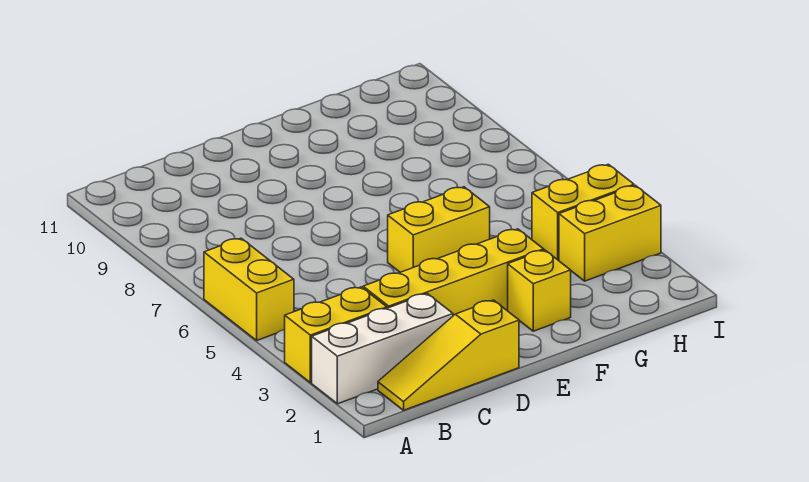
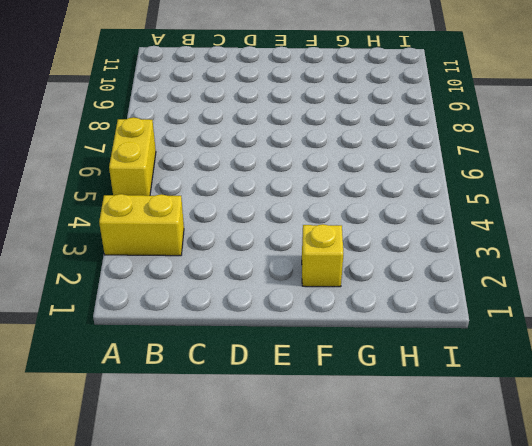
none -> white 1x3 brick [312,294,453,404]
none -> yellow 1x3 slope [378,300,519,410]

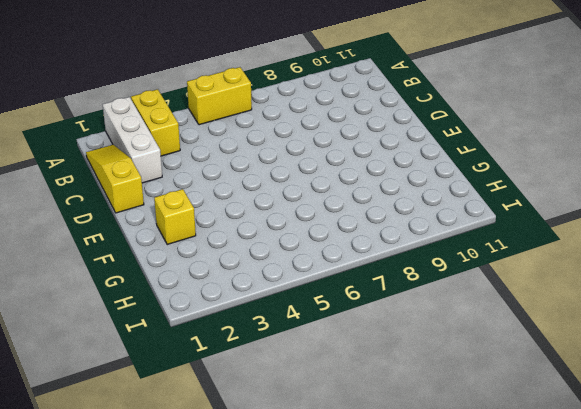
none -> yellow 1x4 brick [363,229,544,316]
none -> yellow 1x2 brick [388,187,490,272]

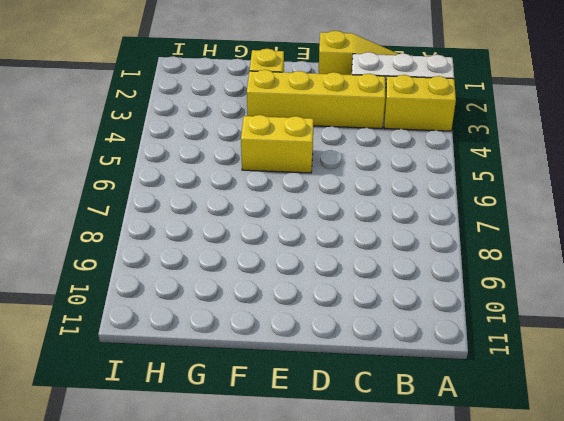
none -> yellow 1x2 brick [204,238,294,340]
none -> yellow 1x2 brick [559,185,661,281]

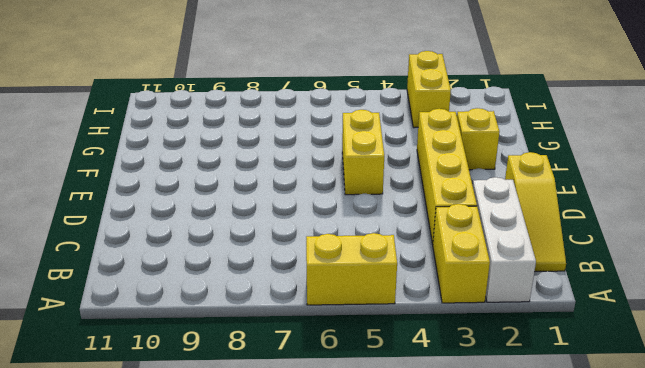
none -> yellow 1x2 brick [532,164,634,260]

